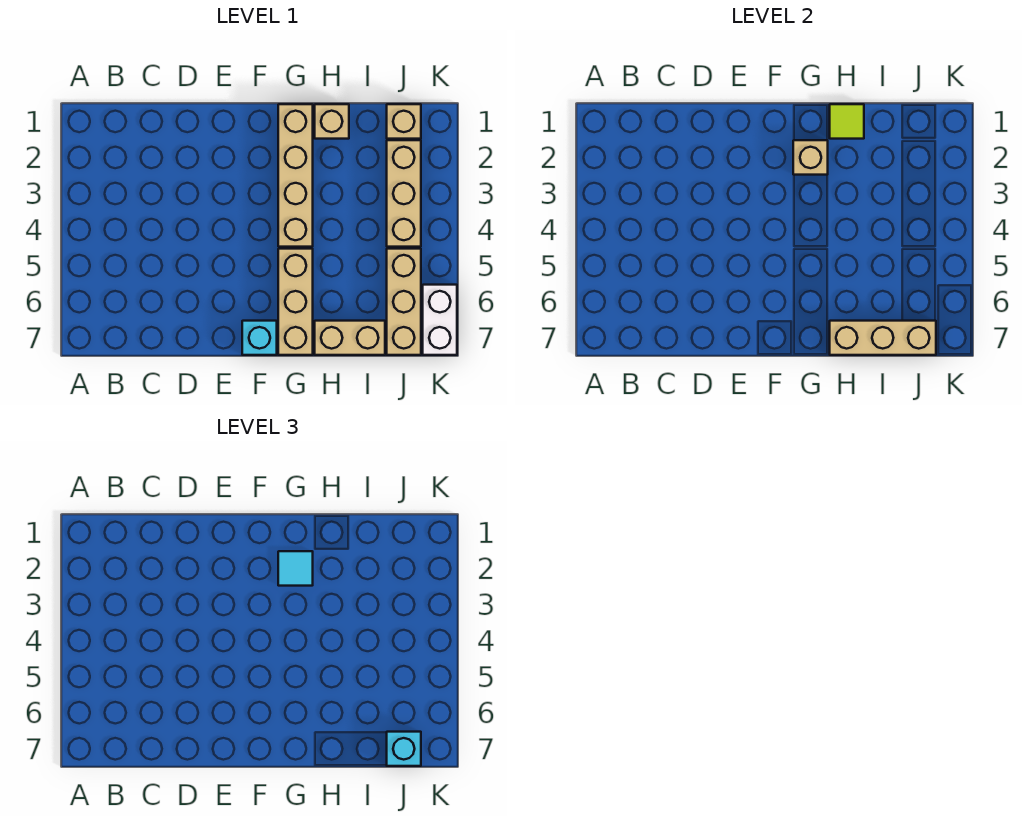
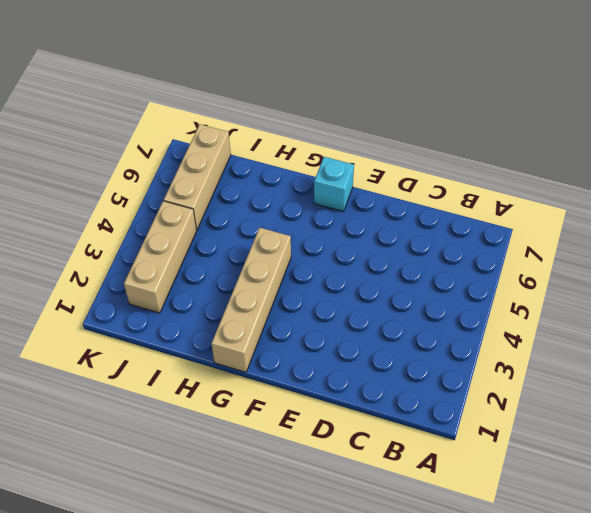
none -> tan 1x3 brick [278,249,313,355]
none -> tan 1x1 brick [315,104,349,139]
none -> tan 1x2 brick [315,321,385,355]

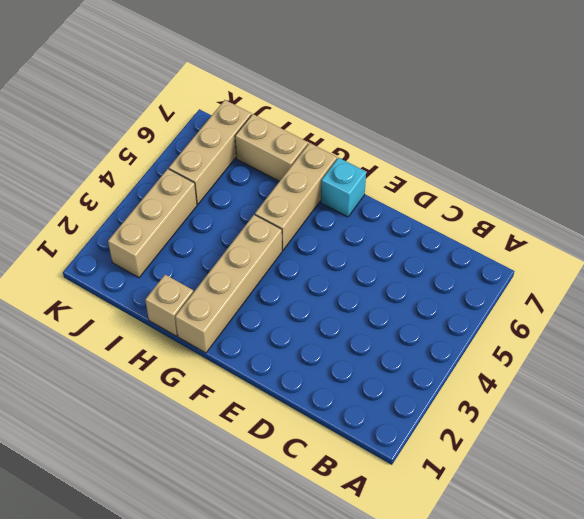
none -> tan 1x1 brick [387,104,421,139]
none -> white 1x2 brick [423,285,457,355]
none -> tan 1x1 brick [793,140,828,175]

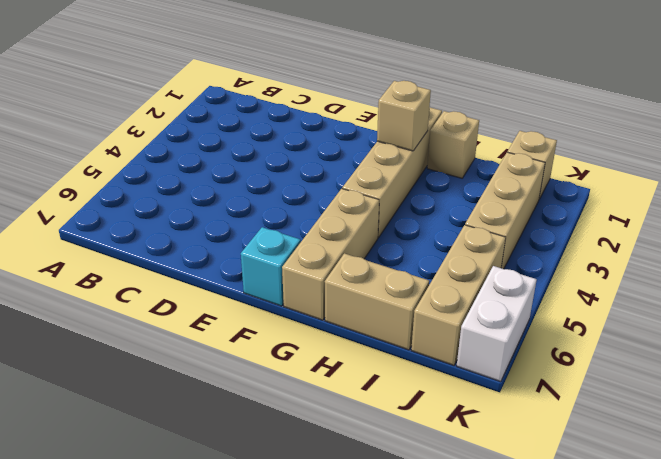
none -> lime 1x1 tile [830,104,864,139]
none -> tan 1x3 brick [830,321,936,355]
none -> cyan 1x1 tile [278,551,313,586]

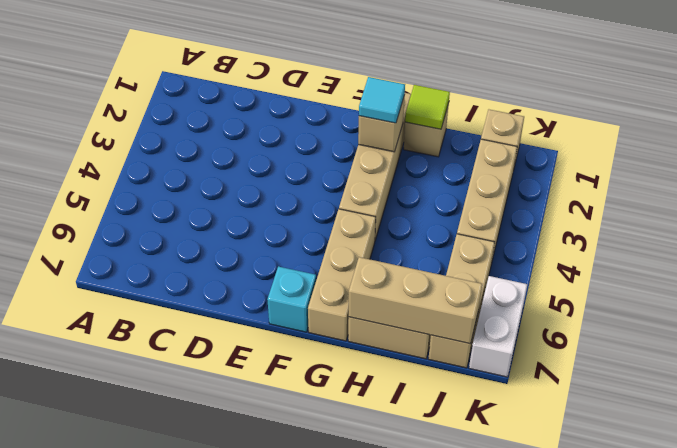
none -> cyan 1x1 brick [387,732,421,766]

